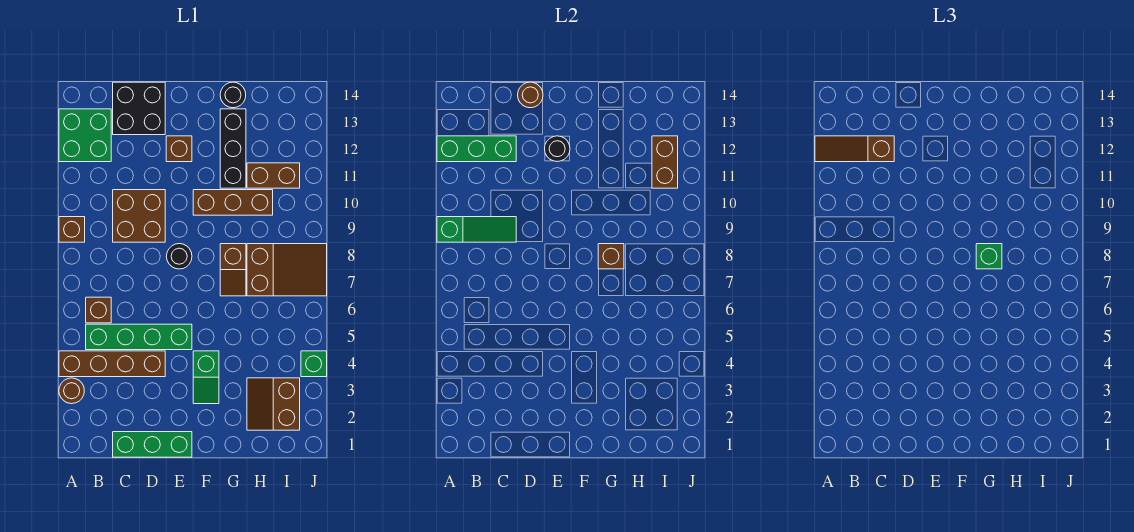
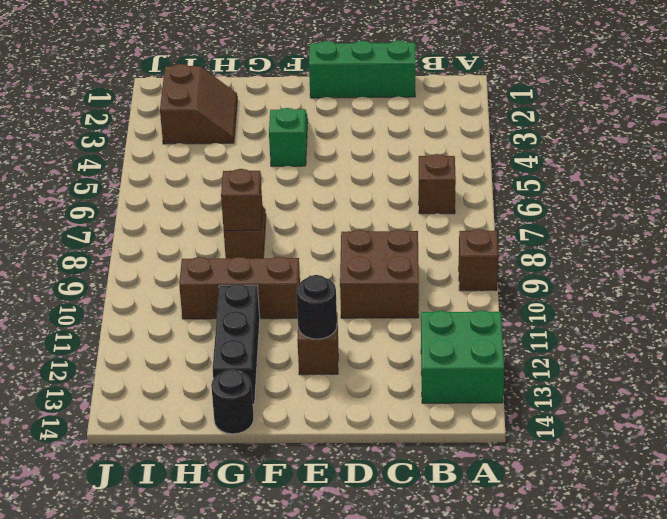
none -> brown 1x1 round brick [59,378,84,404]
none -> brown 1x4 brick [59,351,165,377]
none -> green 1x4 brick [86,324,192,350]

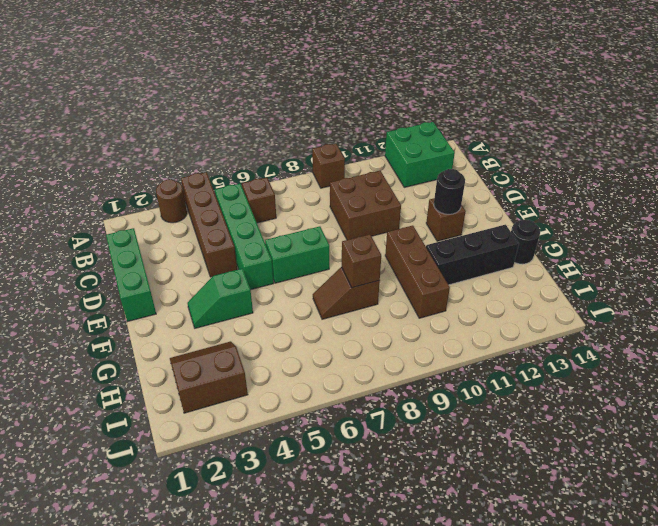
green 1x2 brick [265,226,329,283] -> none
none -> black 2x2 brick [113,82,165,135]
none -> black 1x1 round brick [166,244,192,269]
none -> brown 2x3 slope [247,244,327,296]

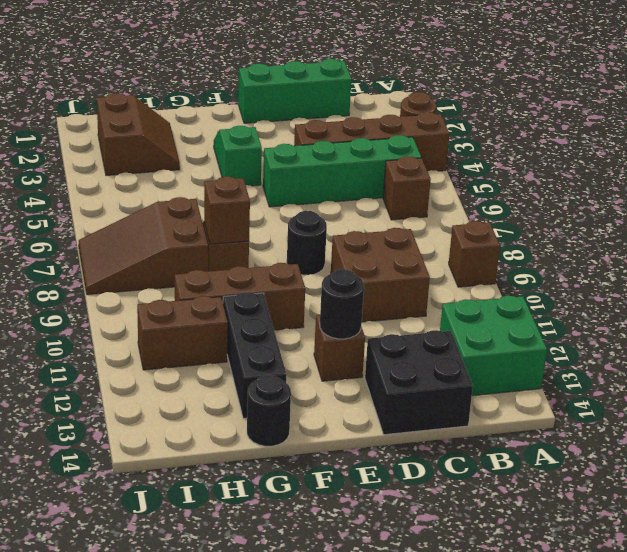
none -> green 1x1 brick [301,351,327,377]
none -> green 1x3 slope [437,217,516,242]
none -> green 1x3 brick [437,136,516,162]

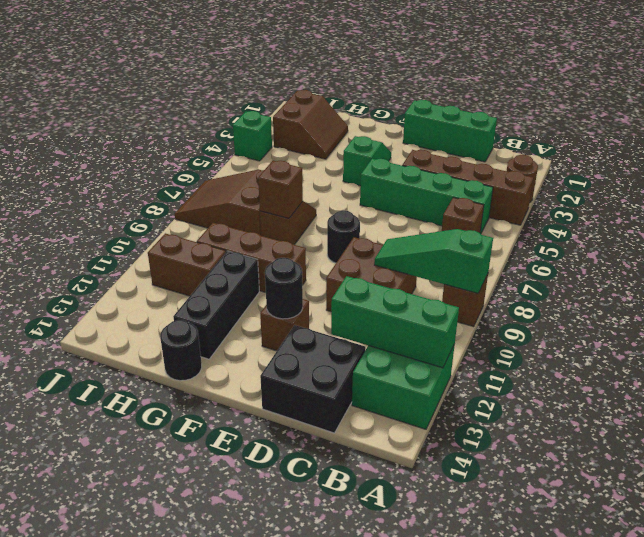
none -> brown 1x1 round brick [518,82,543,108]
none -> brown 1x2 brick [652,136,678,188]
none -> brown 1x3 slope [815,136,894,162]

